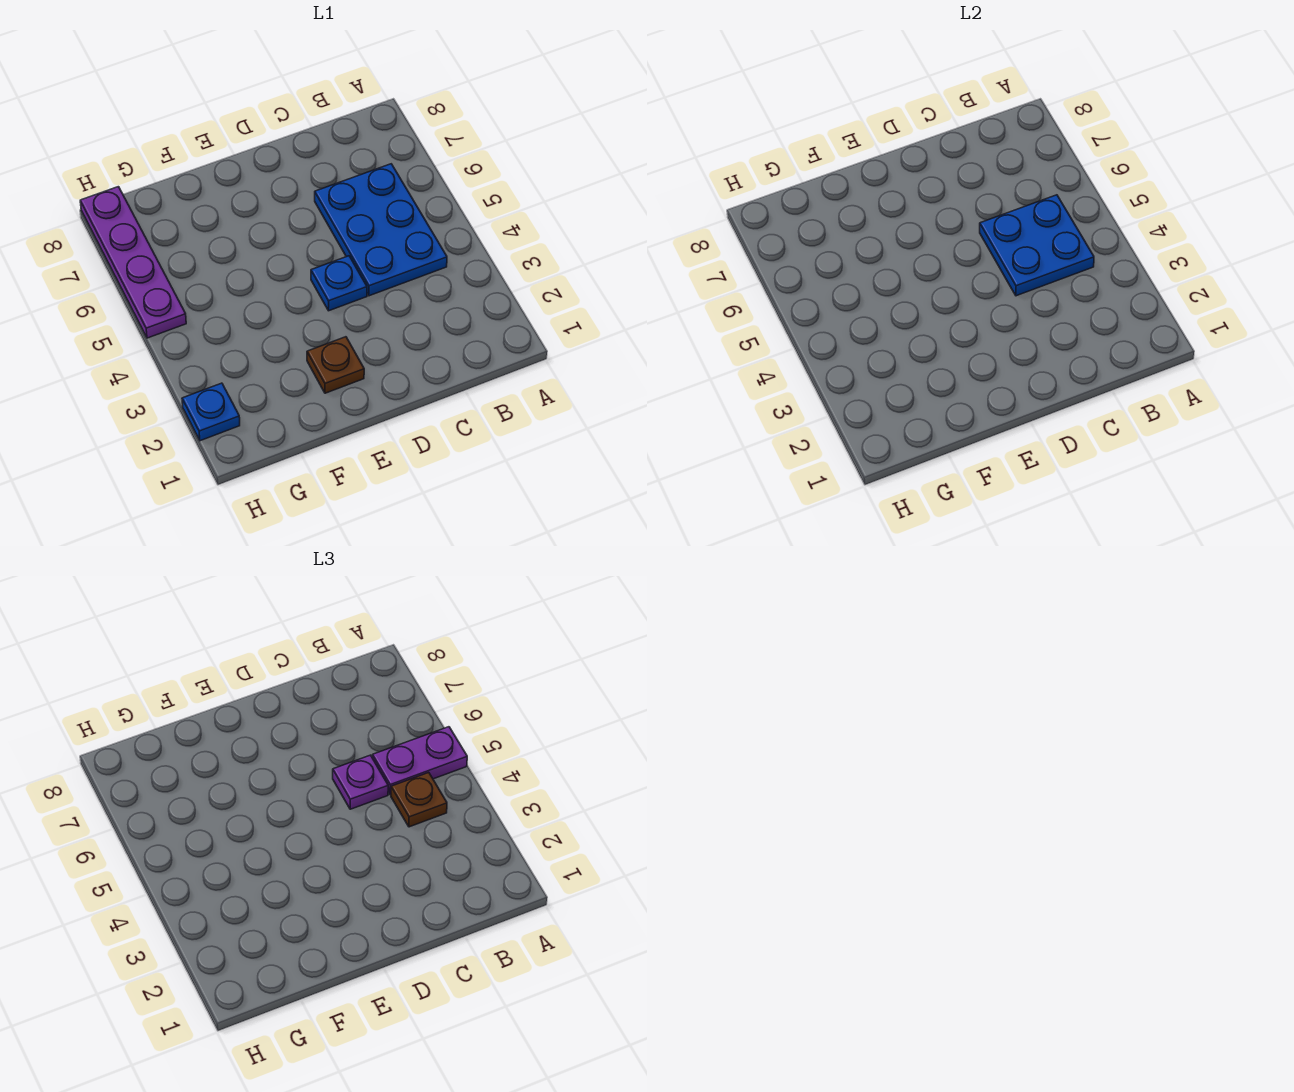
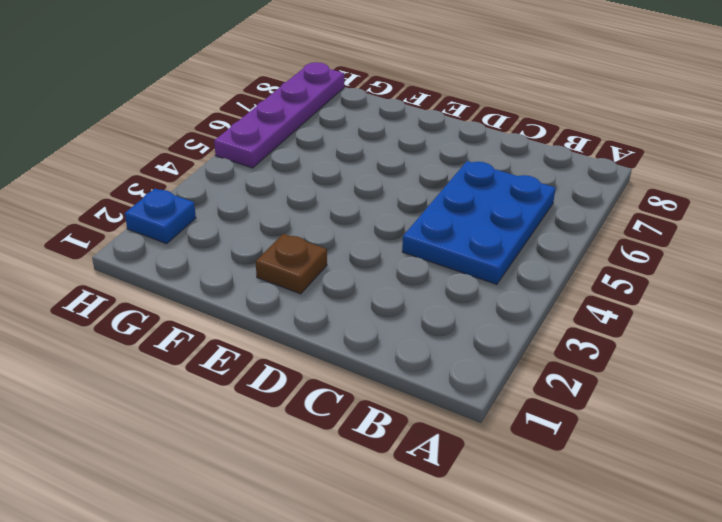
none -> blue 1x1 plate [311,256,367,311]
none -> blue 2x2 plate [980,195,1094,296]

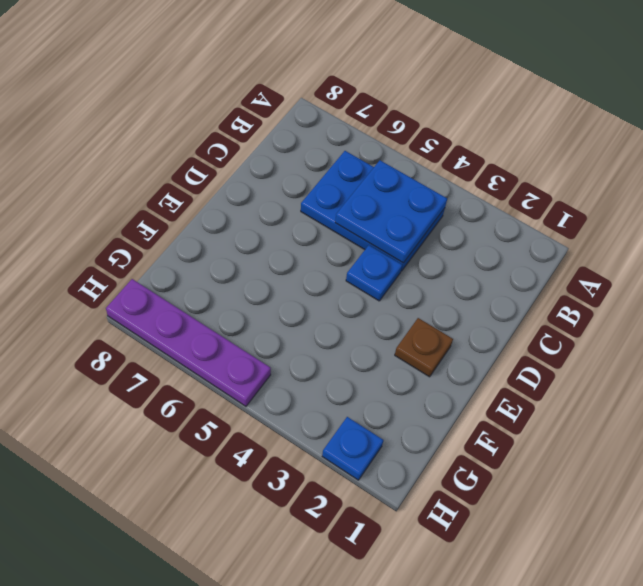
none -> purple 1x2 plate [372,727,467,795]
none -> brown 1x1 plate [391,773,447,827]

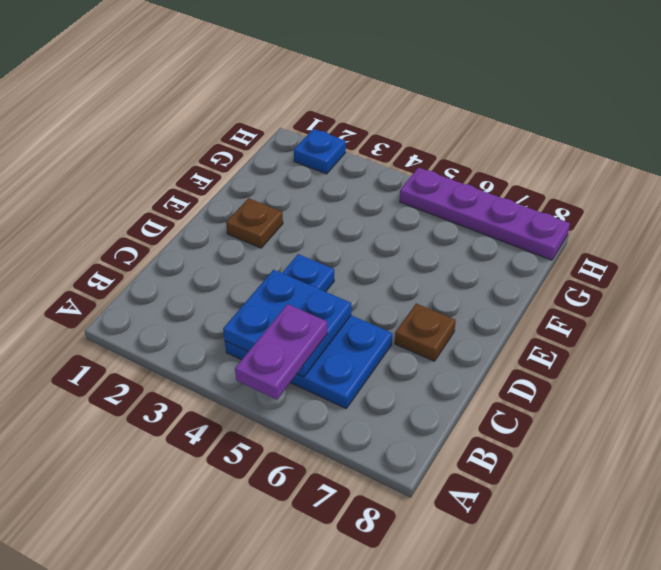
brown 1x1 plate [395,303,456,361] -> brown 1x1 plate moved to [391,773,447,827]
none -> purple 1x1 plate [333,755,388,809]

